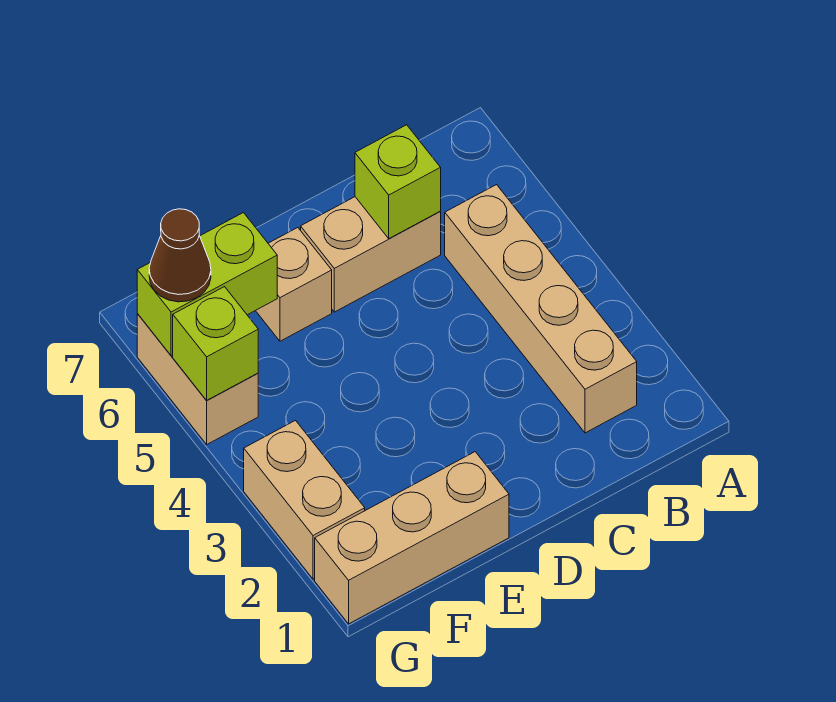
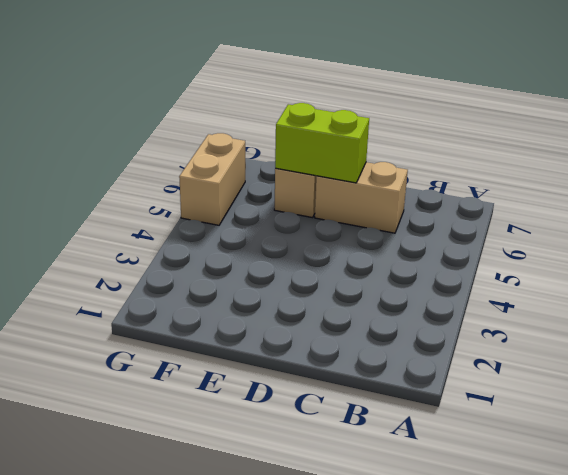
lime 1x2 brick [275,103,369,183] -> lime 1x2 brick moved to [137,213,277,356]
none -> tan 1x4 brick [445,185,637,433]
none -> tan 1x3 brick [315,452,509,624]

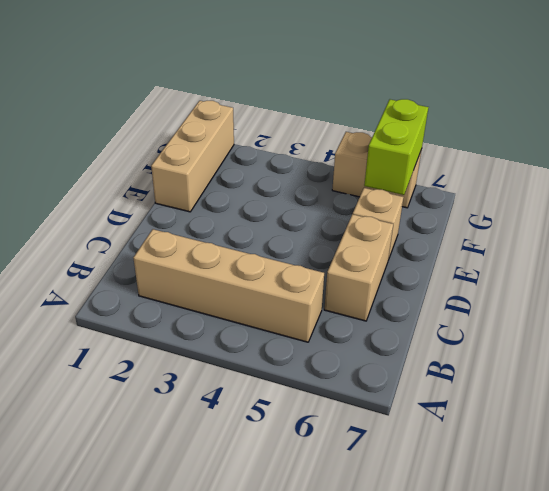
none -> tan 1x2 brick [244,421,365,579]
none -> lime 1x1 brick [355,125,441,239]

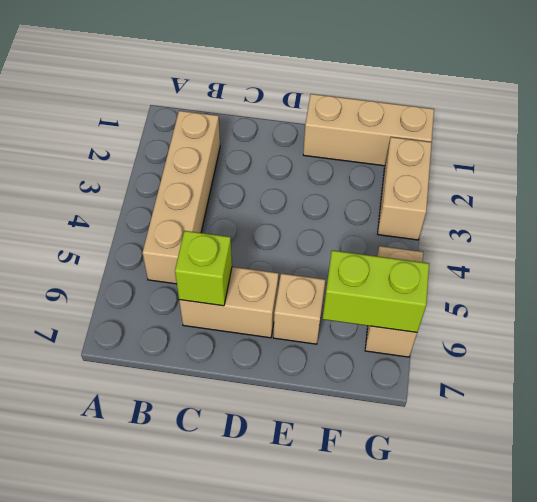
none -> lime 1x1 brick [173,287,258,400]
none -> brown 1x1 cone [149,209,211,302]

